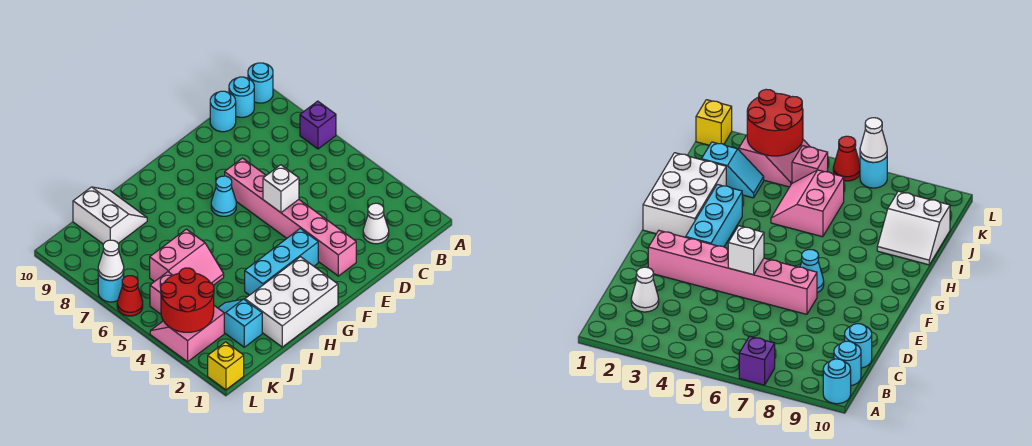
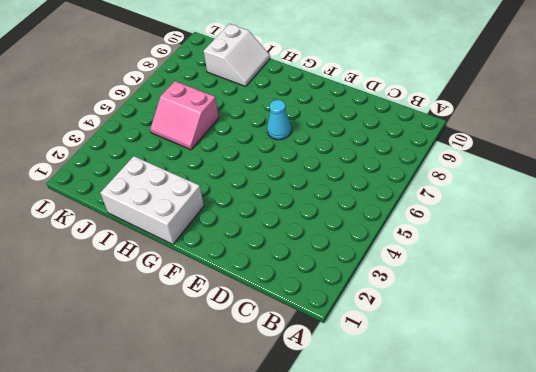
none -> purple 1x1 brick [300,101,336,149]
none -> cyan 1x1 round brick [248,63,273,103]
none -> cyan 1x1 round brick [229,77,254,117]

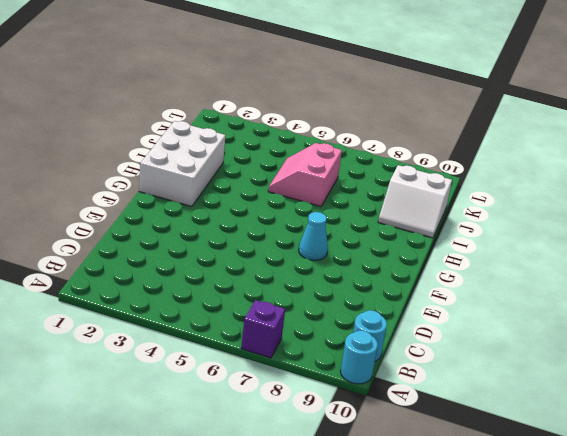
none -> white 1x1 cone [363,203,389,244]
none -> cyan 1x1 round brick [210,91,236,132]
none -> pink 1x6 brick [225,158,356,276]

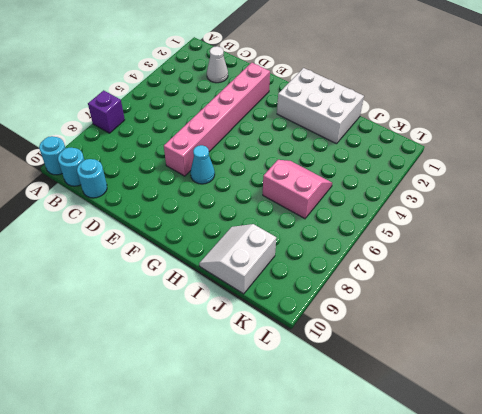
none -> cyan 1x3 brick [245,229,318,295]
none -> cyan 1x2 slope [218,299,262,347]
none -> pink 2x2 slope [150,306,224,362]

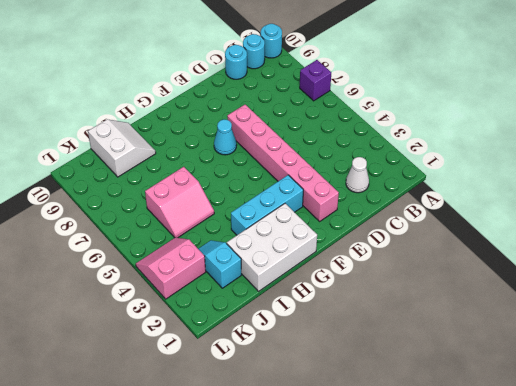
none -> pink 1x1 brick [150,272,173,314]
none -> yellow 1x1 brick [208,342,244,390]
none -> red 1x1 cone [117,276,143,316]

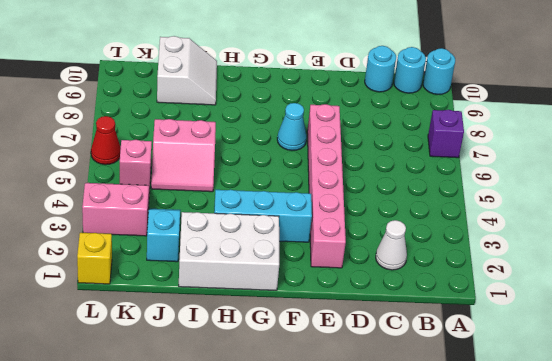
none -> cyan 1x1 round brick [98,273,124,302]
none -> white 1x1 brick [263,165,299,212]
none -> red 2x2 round brick [161,268,214,332]

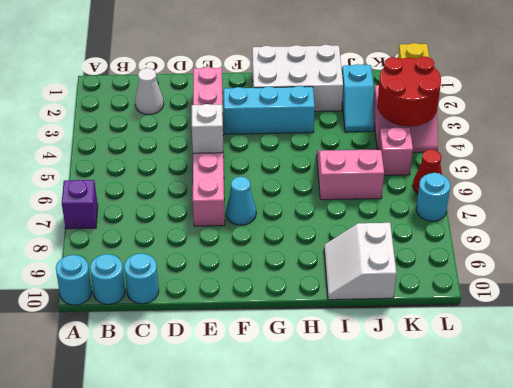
none -> white 1x1 cone [98,240,124,280]

